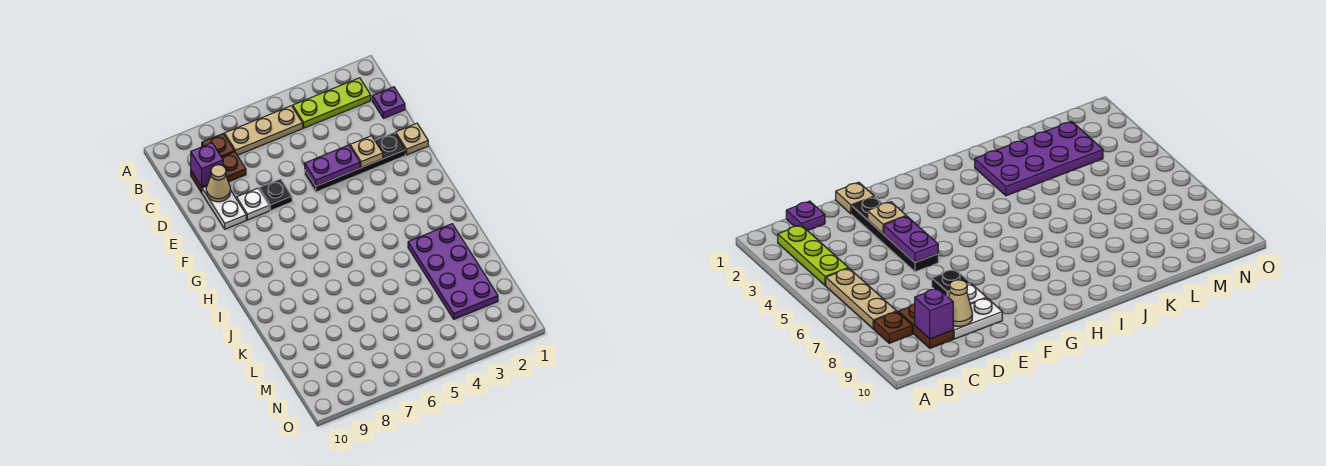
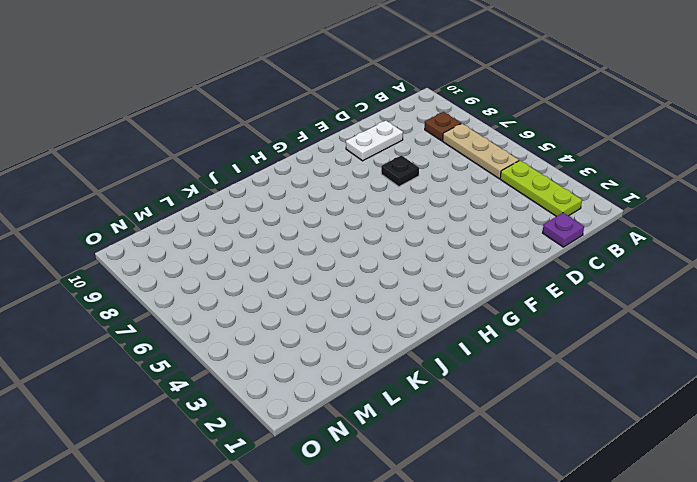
none -> brown 1x2 plate [191,152,246,193]
none -> tan 1x1 plate [396,123,428,155]
none -> black 1x4 plate [305,133,405,192]

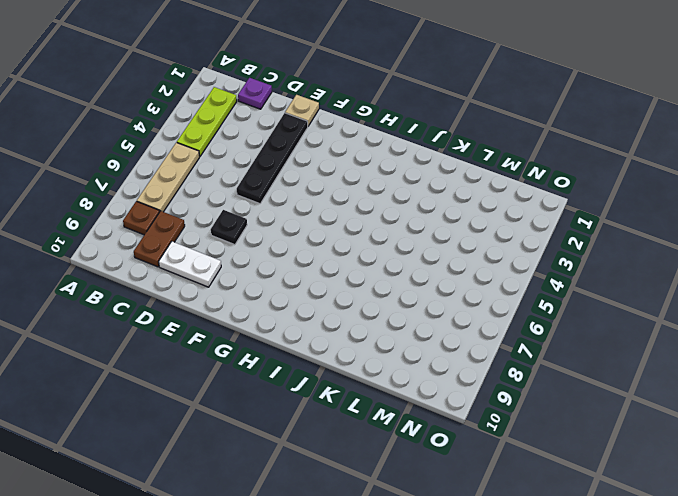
none -> white 1x1 plate [236,188,269,220]
none -> purple 2x4 plate [408,224,498,319]
none -> purple 1x1 brick [191,143,223,187]

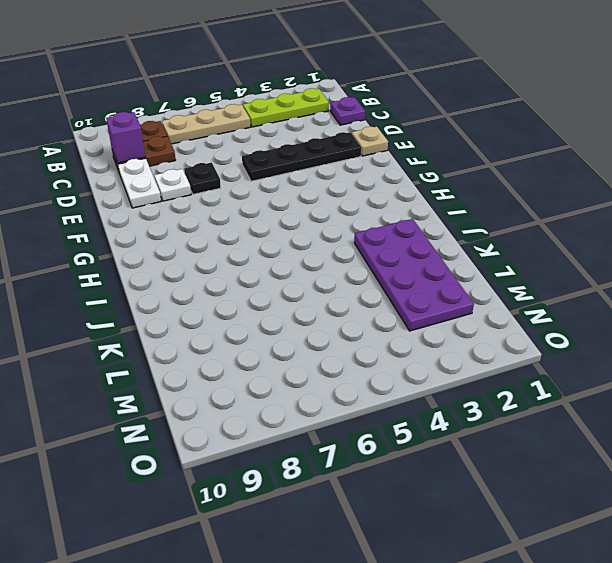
none -> tan 1x1 cone [206,165,230,202]
none -> tan 1x1 plate [350,136,383,168]
none -> purple 1x2 plate [305,145,360,186]

